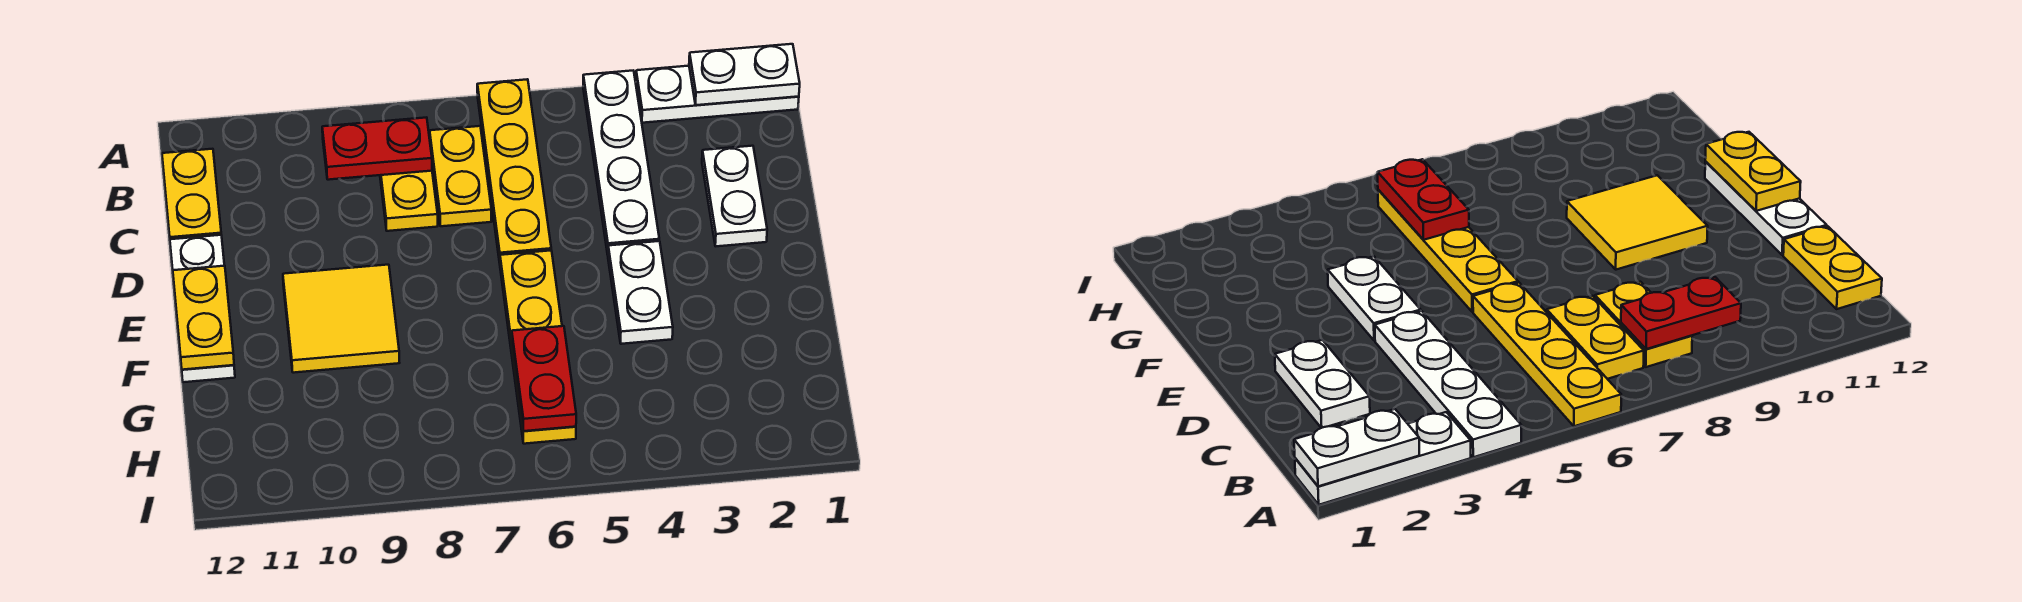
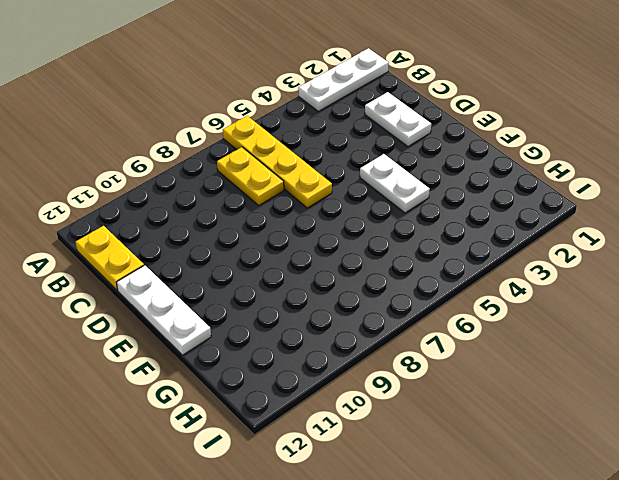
none -> white 1x4 plate [583,71,659,254]
none -> yellow 1x2 plate [380,171,438,231]
none -> yellow 1x4 plate [500,250,576,444]

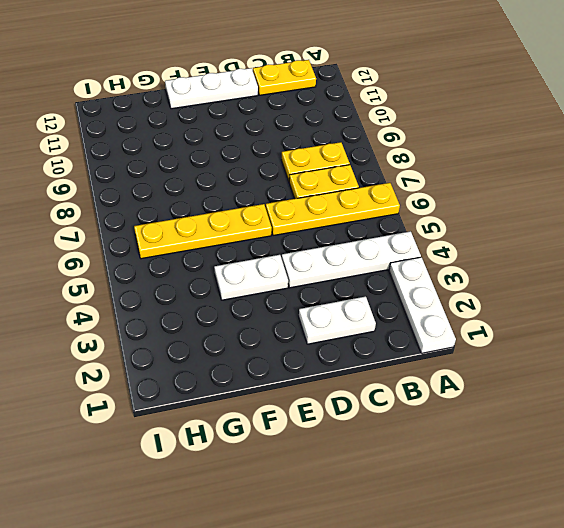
none -> yellow 2x2 tile [283,265,399,373]
none -> white 1x2 plate [689,44,800,105]
none -> red 1x2 plate [322,117,432,180]

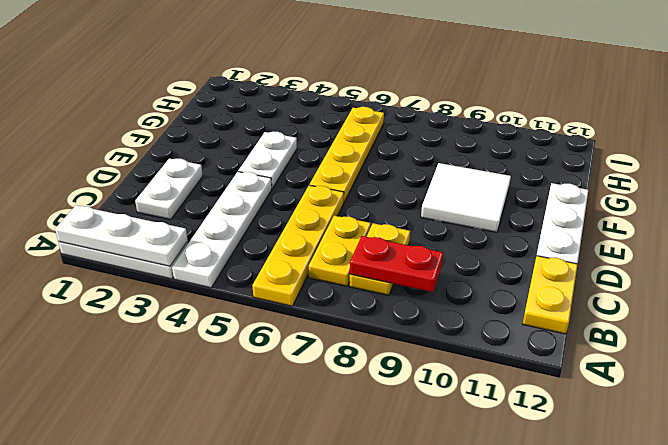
white 1x3 plate [55,205,188,266] -> white 1x2 plate [689,44,800,105]
white 2x2 tile [421,163,511,232] -> yellow 2x2 tile [283,265,399,373]
none -> yellow 1x2 plate [173,266,234,370]
none -> red 1x2 plate [512,326,576,431]

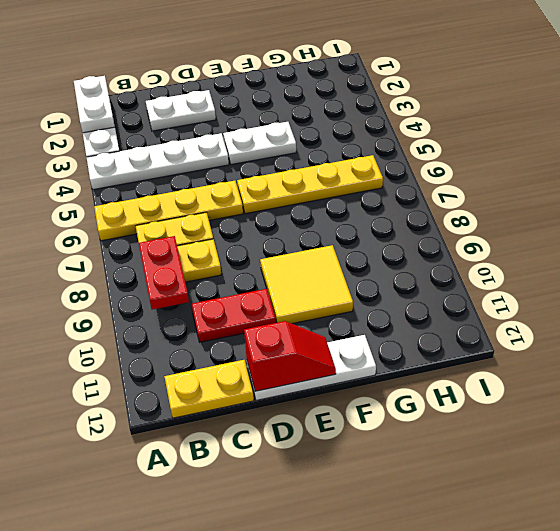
red 1x2 plate [191,289,276,342] -> red 1x2 plate moved to [512,326,576,431]
red 1x2 slope [244,321,336,391] -> yellow 1x2 plate [173,266,234,370]

